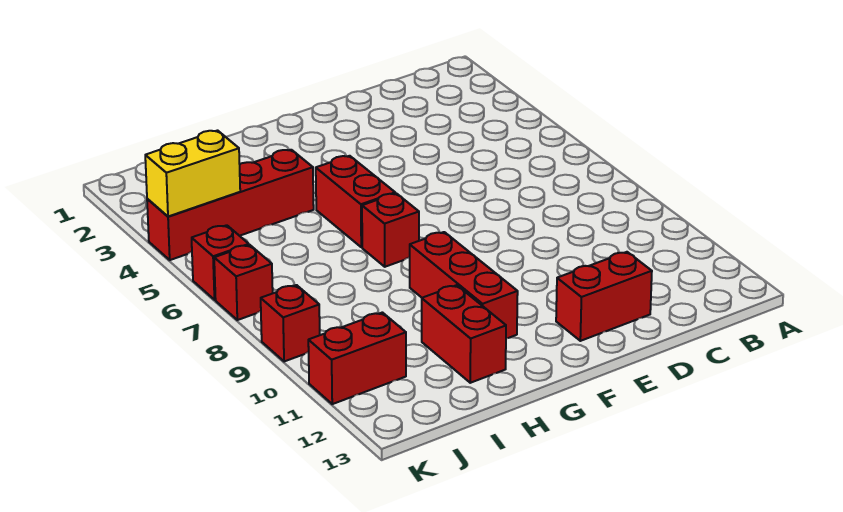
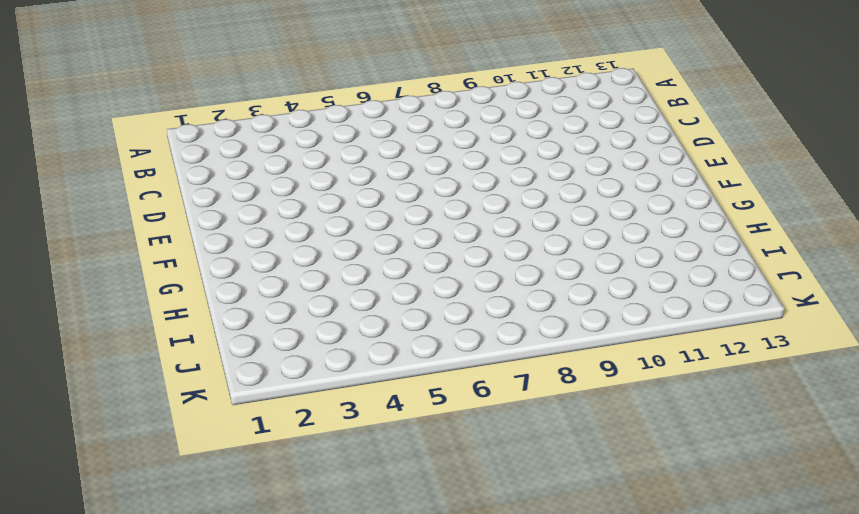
none -> red 1x2 brick [556,252,652,341]
none -> red 1x2 brick [316,156,395,247]

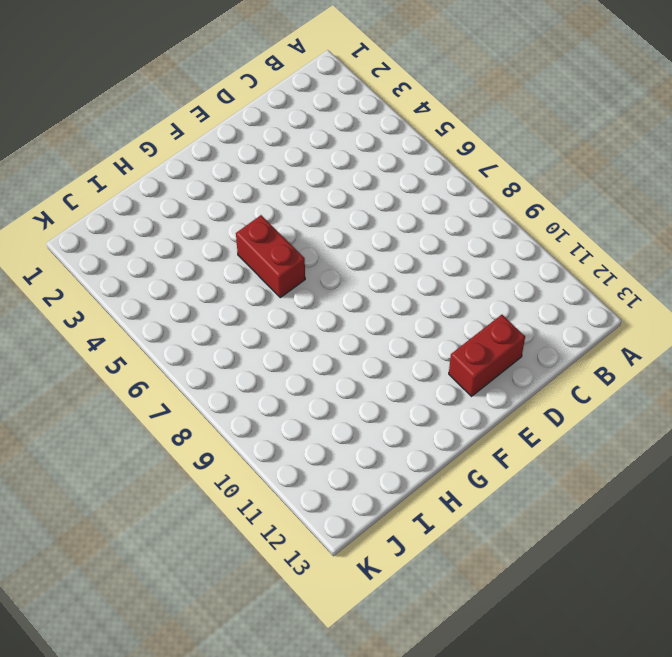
none -> red 1x1 brick [362,193,419,267]
none -> red 1x3 brick [410,232,518,338]

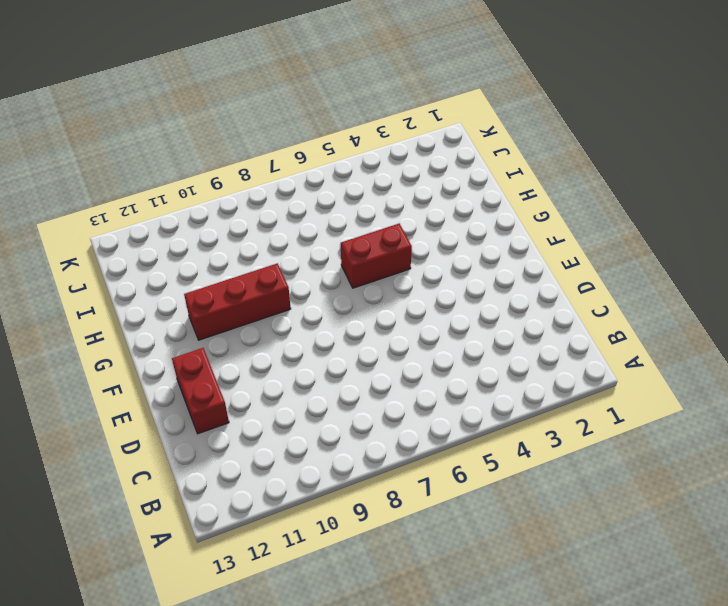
none -> red 1x1 brick [362,193,419,267]
none -> red 1x4 brick [147,150,314,260]

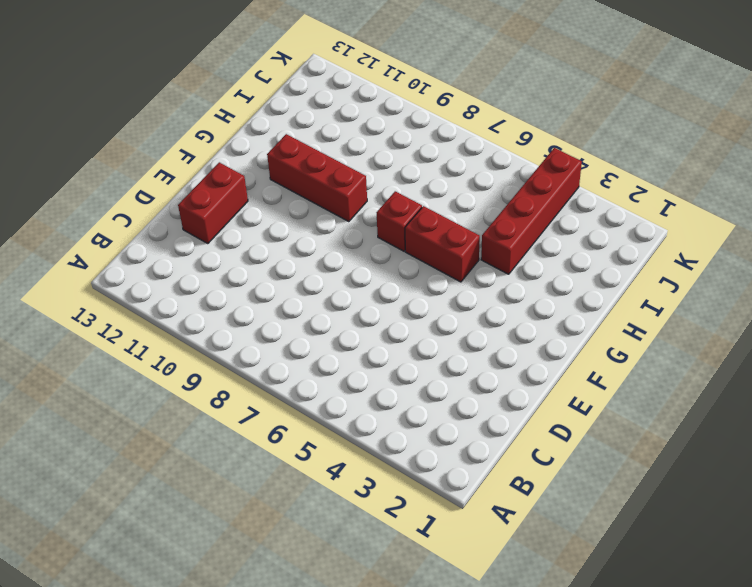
none -> red 1x2 brick [422,285,506,383]
none -> red 1x2 brick [308,312,406,404]

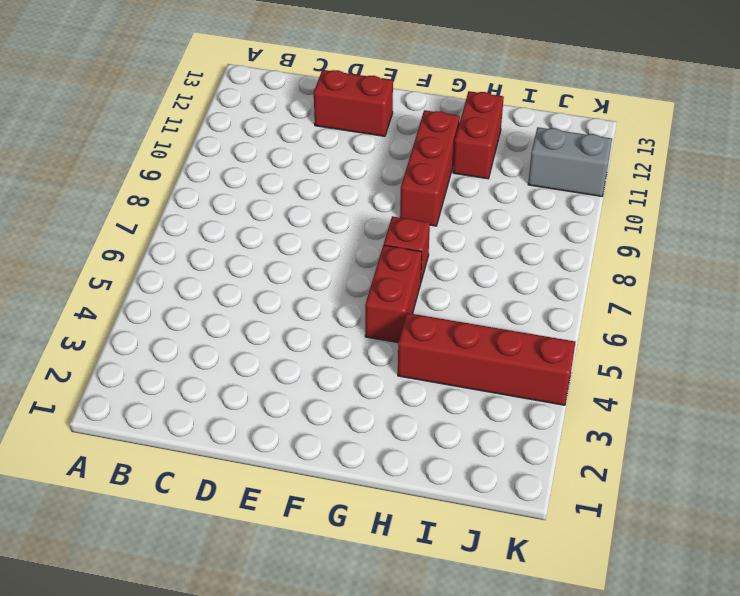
grey 1x2 brick [528,127,612,196] -> red 1x2 brick [308,312,406,404]
none -> red 1x1 brick [192,225,249,300]
none -> red 1x1 brick [214,245,273,320]

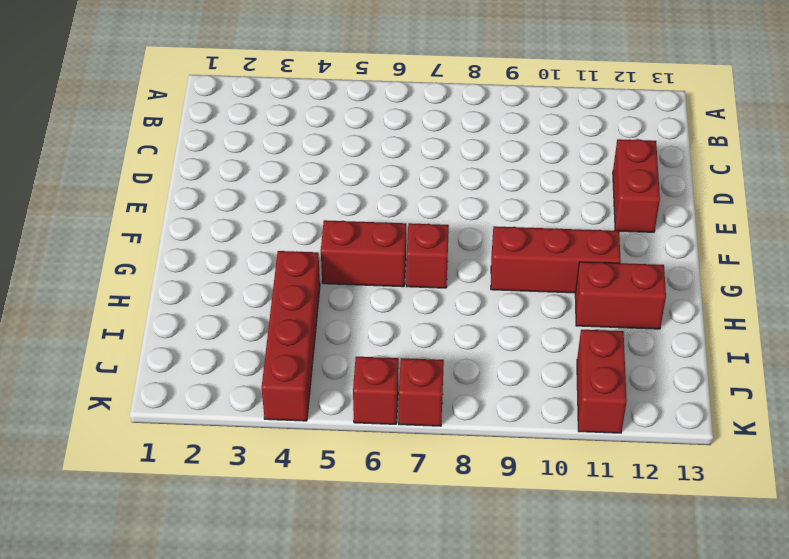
none -> red 1x1 brick [261,285,320,362]
none -> yellow 1x2 brick [145,131,240,216]

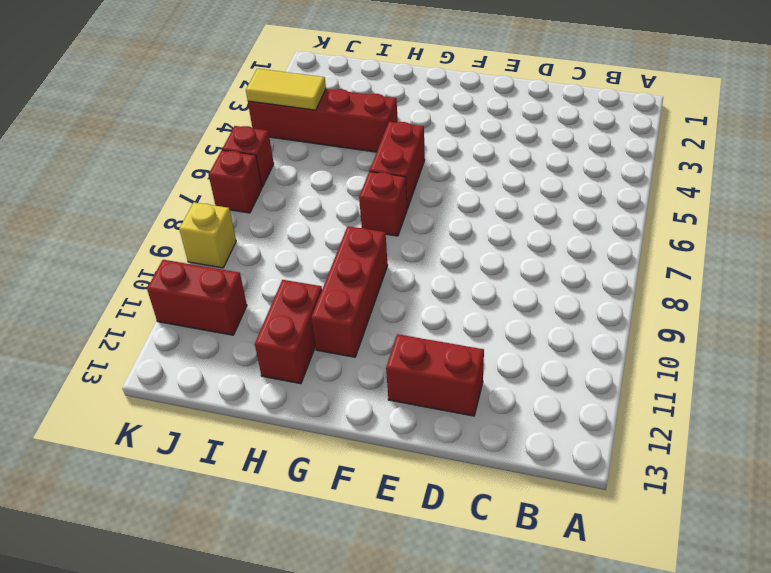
yellow 1x2 tile [246,69,326,110] -> yellow 1x2 brick [145,131,240,216]
yellow 1x1 brick [179,202,236,268] -> red 1x1 brick [261,285,320,362]

